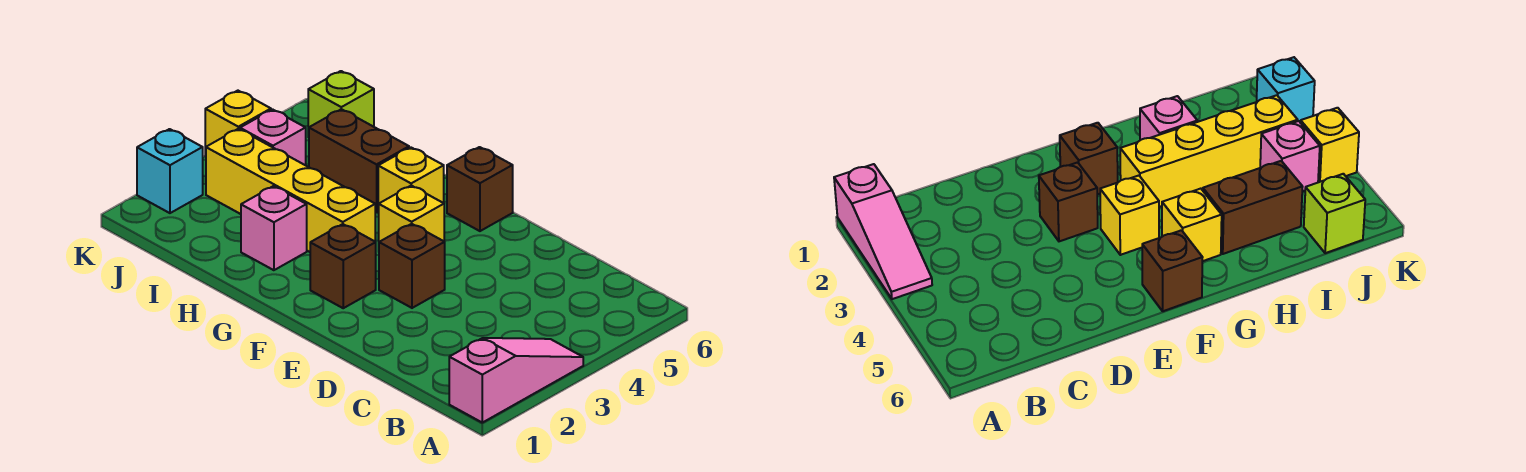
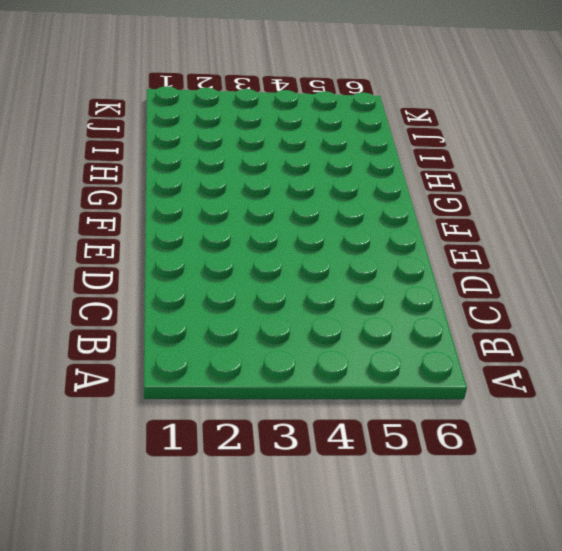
none -> pink 1x3 slope [449,338,583,423]
none -> brown 1x1 brick [379,224,445,308]
none -> brown 1x1 brick [310,224,376,308]

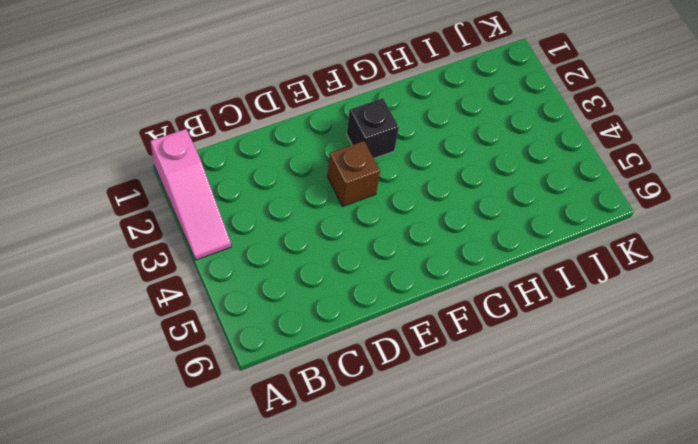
black 1x1 brick [347,98,399,158] -> brown 1x1 brick [310,224,376,308]
none -> yellow 1x1 brick [379,186,444,242]
none -> brown 1x1 brick [447,147,513,231]
none -> yellow 1x4 brick [206,129,375,252]

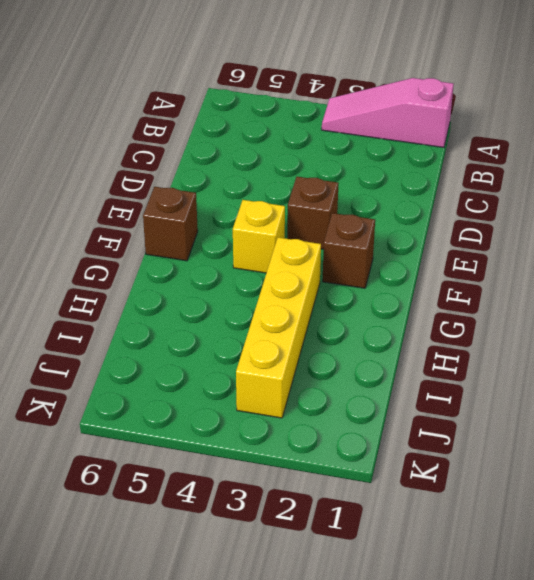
none -> yellow 1x1 brick [378,147,444,213]
none -> pink 1x1 brick [241,186,307,270]
none -> brown 1x2 brick [309,109,409,212]

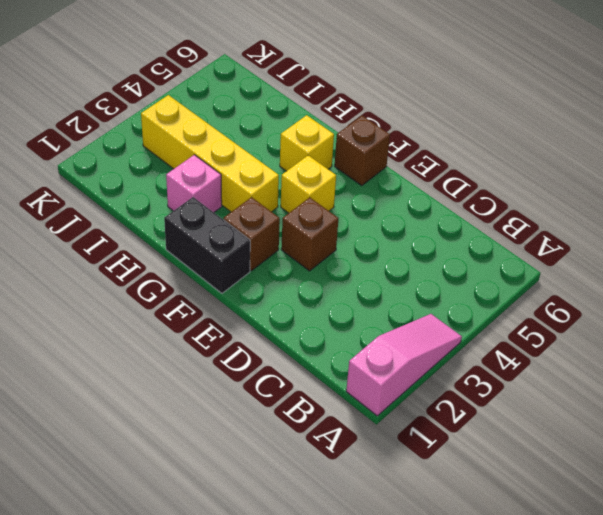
black 1x2 brick [164,197,250,293] -> none
none -> brown 1x2 brick [309,109,409,212]
none -> pink 1x1 brick [240,109,306,165]
none -> lime 1x1 brick [308,71,374,137]

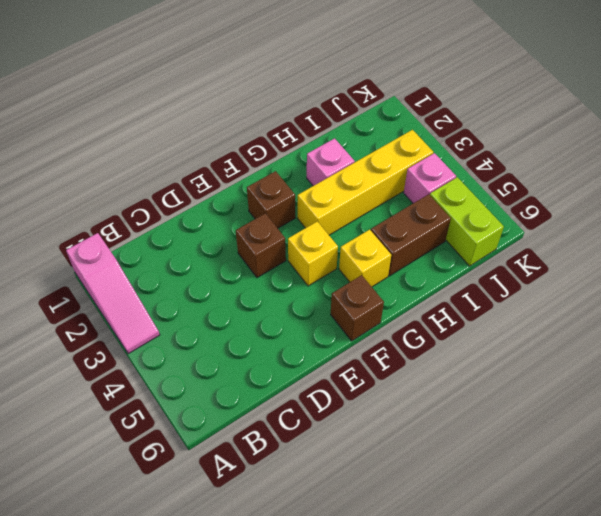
lime 1x2 brick [430,177,504,266] -> lime 1x1 brick [308,71,374,137]
none -> cyan 1x1 brick [137,129,203,213]
none -> yellow 1x1 brick [205,91,271,157]

